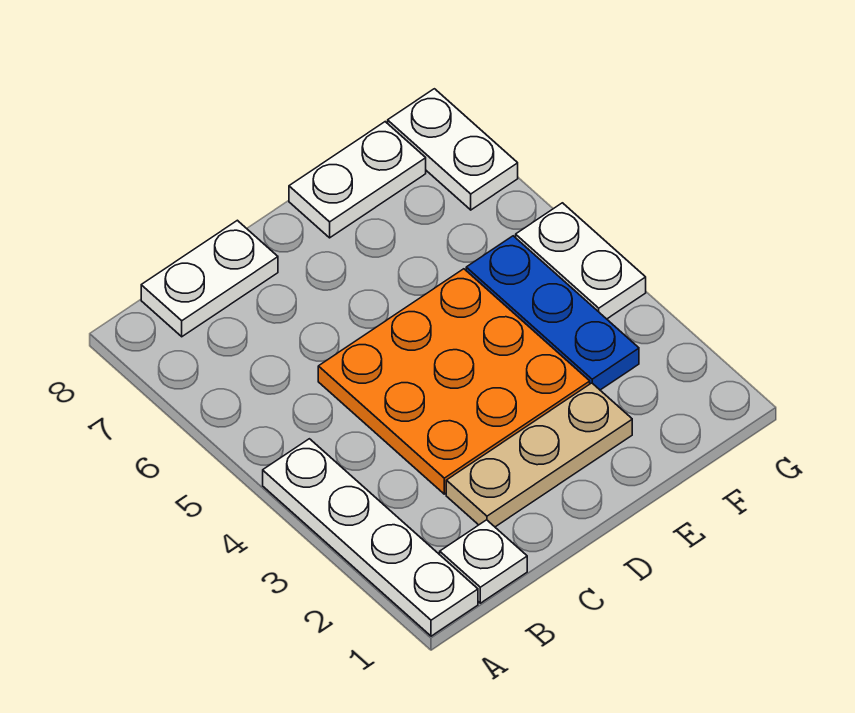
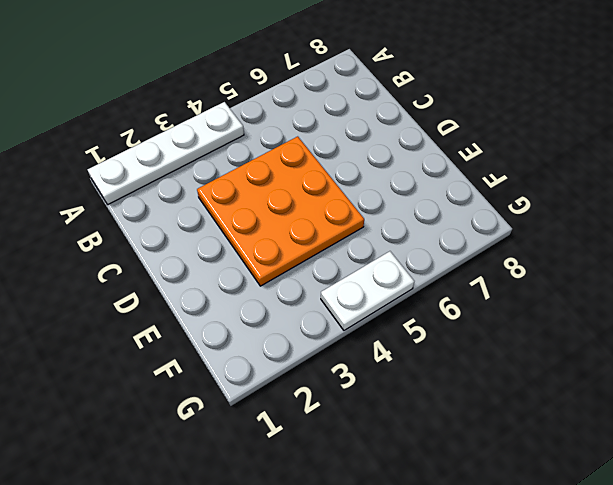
none -> white 1x1 plate [440,520,527,603]
none -> white 1x2 plate [141,220,278,337]

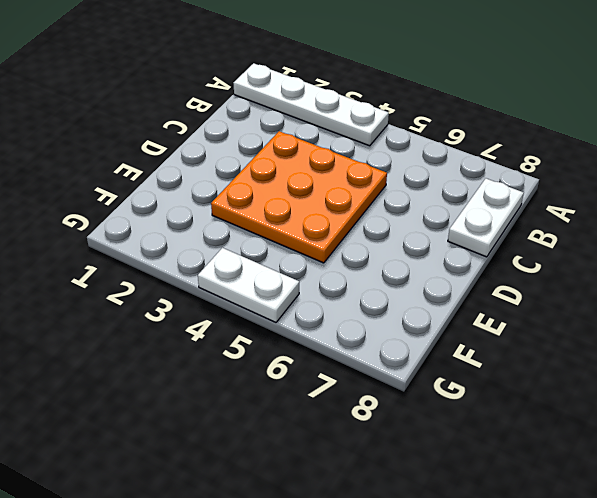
none -> white 1x1 plate [440,520,527,603]
none -> tan 1x3 plate [446,383,632,527]

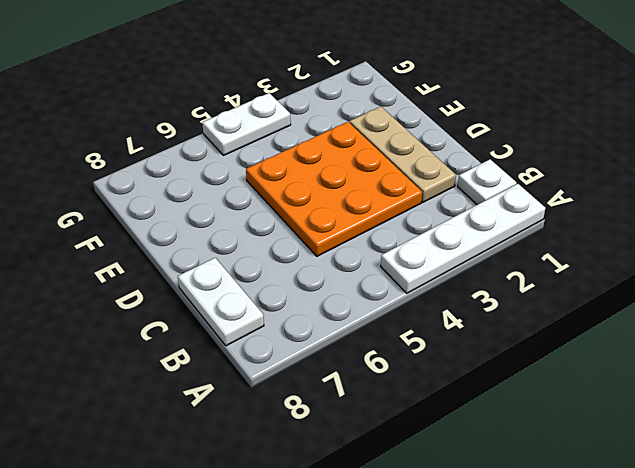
none -> white 1x2 plate [289,122,426,238]
none -> blue 1x3 plate [466,236,639,390]

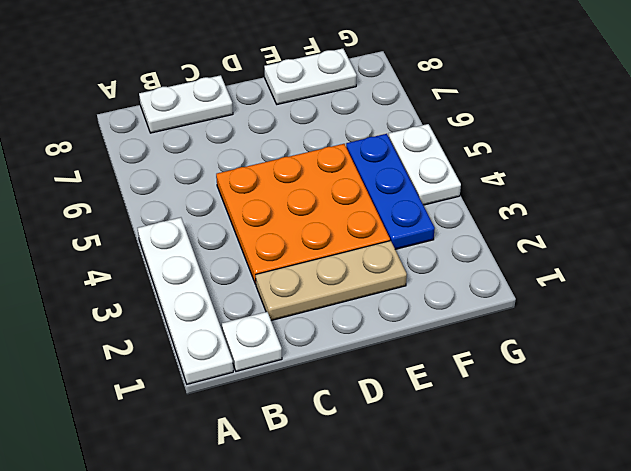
none -> white 1x2 plate [388,89,518,210]

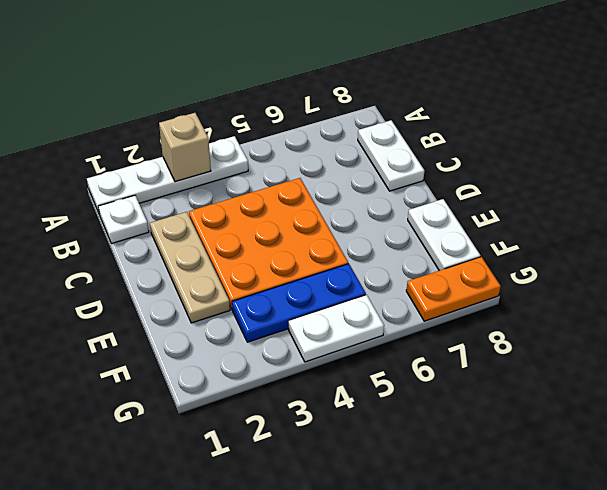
tan 1x1 brick [159,113,211,182] -> none
orange 1x2 plate [406,257,501,321] -> white 1x2 plate [388,89,518,210]

